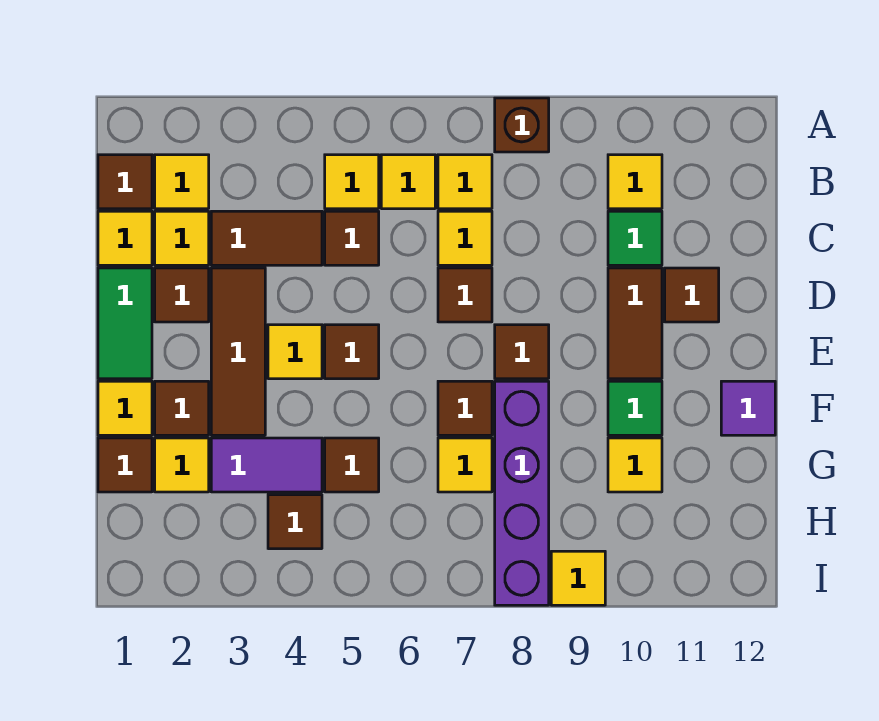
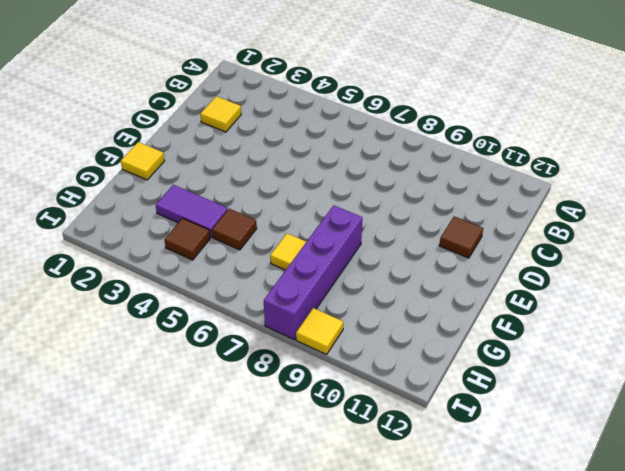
none -> brown 1x1 brick [495,98,549,152]
none -> brown 1x1 tile [98,155,152,209]
none -> yellow 1x1 tile [155,155,209,209]
none -> yellow 1x1 tile [325,155,379,209]

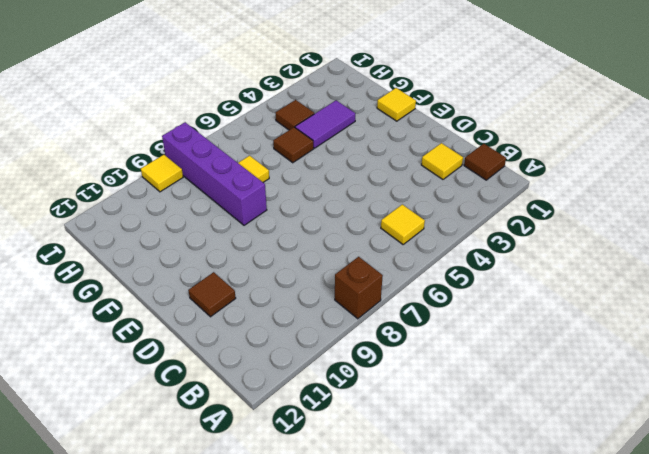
none -> yellow 1x1 tile [155,155,209,209]
none -> yellow 1x1 tile [381,155,435,209]
none -> yellow 1x1 tile [438,155,492,209]
none -> yellow 1x1 tile [608,155,662,209]

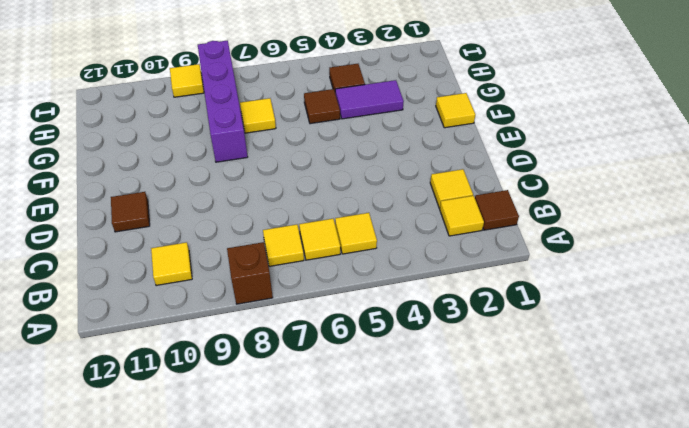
none -> yellow 1x1 tile [98,211,152,265]
none -> brown 1x2 tile [211,211,322,265]
none -> brown 1x1 tile [325,211,379,265]
none -> yellow 1x1 tile [438,211,492,265]

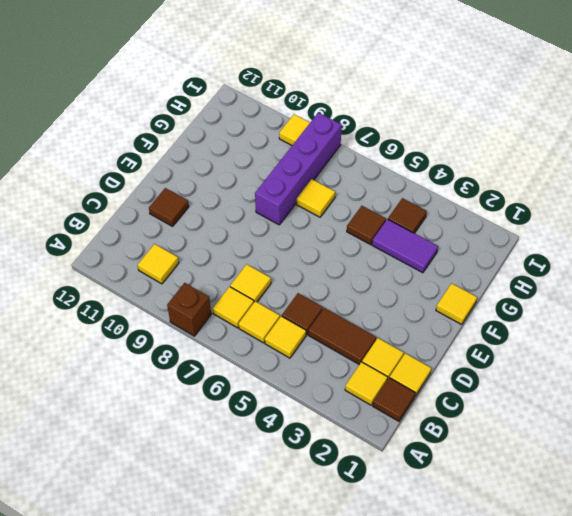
none -> green 1x1 tile [608,211,662,265]
none -> green 1x2 tile [98,268,152,379]
none -> brown 1x1 tile [155,268,209,322]
none -> brown 1x3 tile [211,268,265,435]

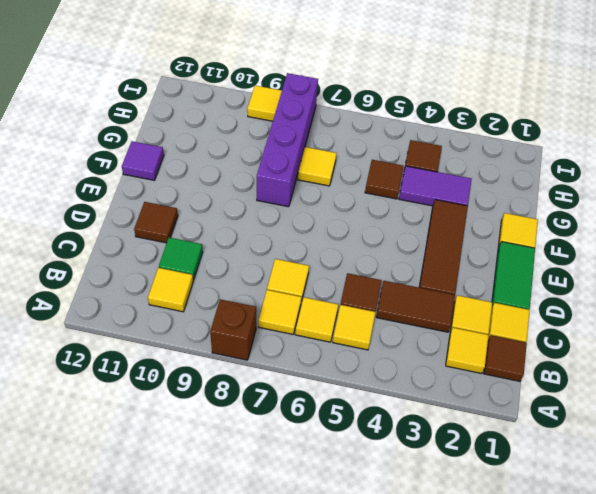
none -> brown 1x1 tile [155,268,209,322]
none -> brown 1x1 tile [438,268,492,322]
none -> brown 1x2 tile [608,268,662,379]
none -> yellow 1x1 tile [268,325,322,379]

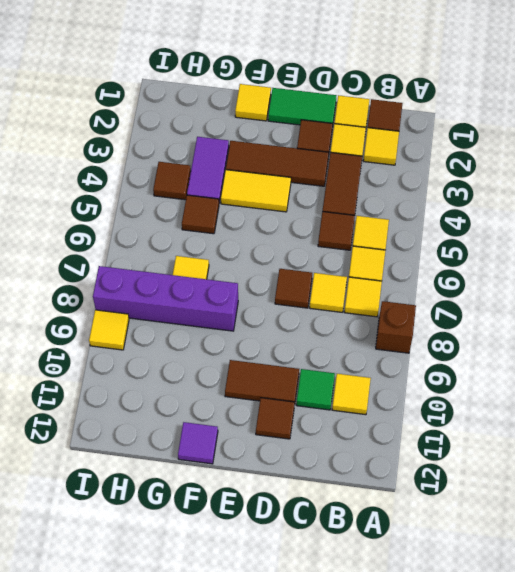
yellow 1x2 tile [221,170,291,212] -> yellow 1x1 tile [268,325,322,379]
none -> brown 1x1 tile [325,325,379,379]
none -> brown 1x1 tile [495,325,549,379]
none -> brown 1x1 tile [155,381,209,435]
none -> brown 1x1 tile [438,381,492,435]

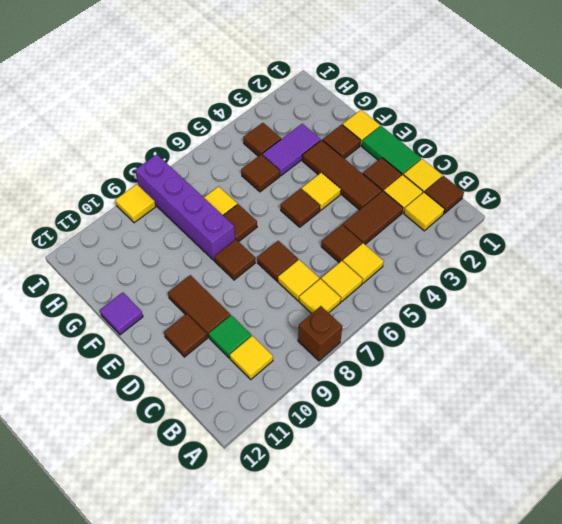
none -> green 1x1 tile [608,381,662,435]
none -> brown 1x1 tile [98,438,152,492]
none -> yellow 1x1 tile [155,438,209,492]
none -> yellow 1x1 tile [608,438,662,492]

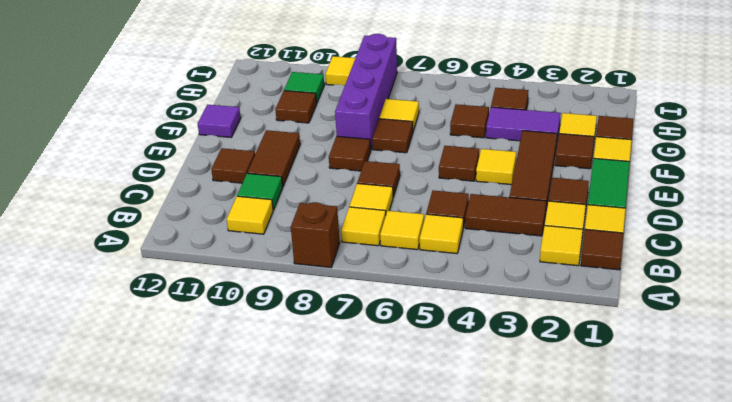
brown 1x1 tile [275,91,317,123] -> yellow 1x1 tile [608,438,662,492]
green 1x1 tile [284,72,324,103] -> green 1x1 tile moved to [608,381,662,435]

